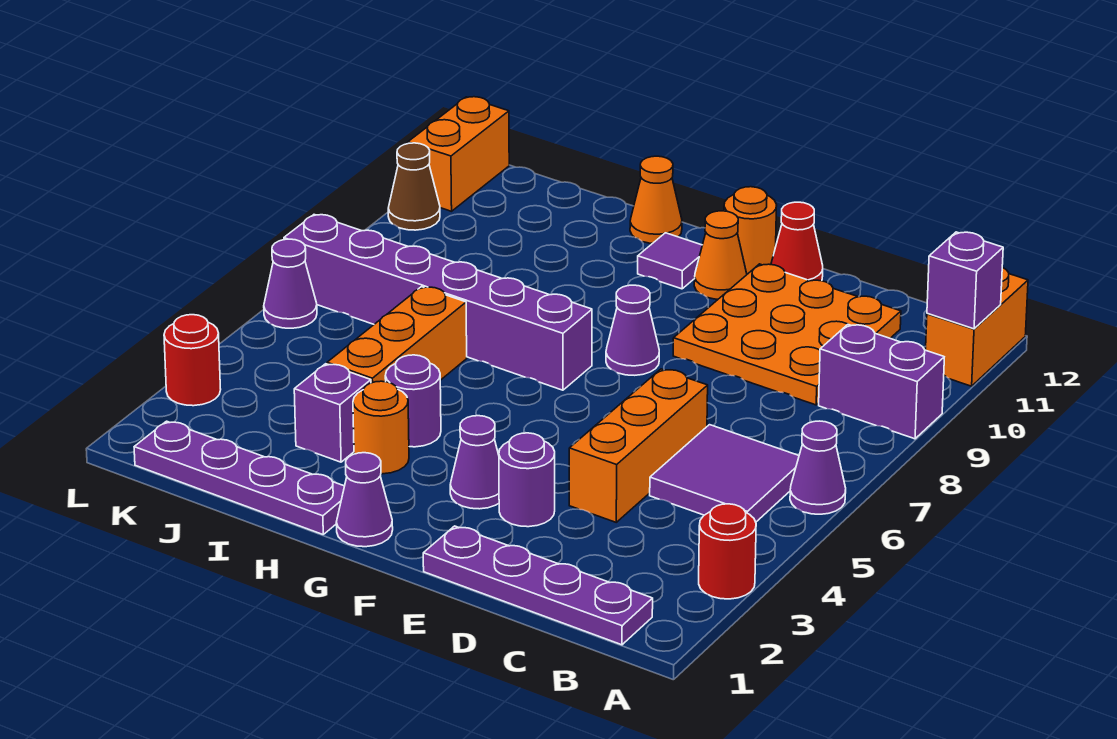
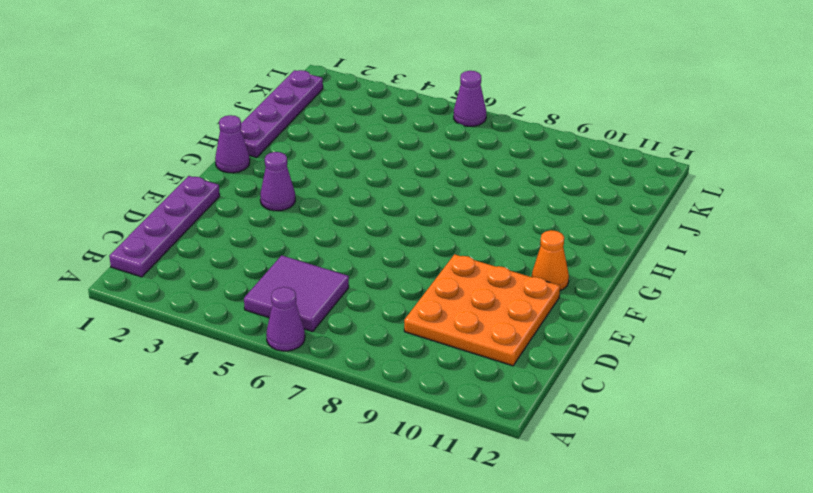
none -> red 1x1 round brick [699,504,756,599]
none -> purple 1x2 brick [819,325,944,439]
none -> orange 1x2 brick [926,267,1028,386]

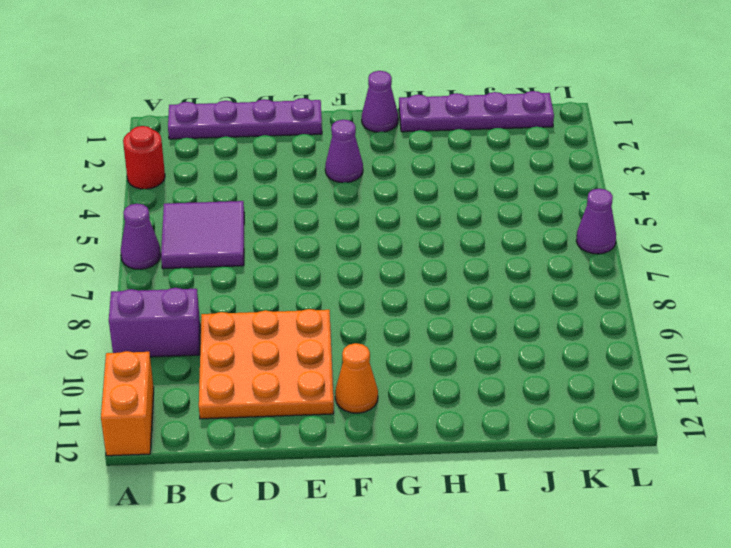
none -> orange 1x3 brick [569,369,708,522]
none -> purple 1x1 round brick [499,433,555,527]
none -> red 1x1 cone [771,202,823,281]

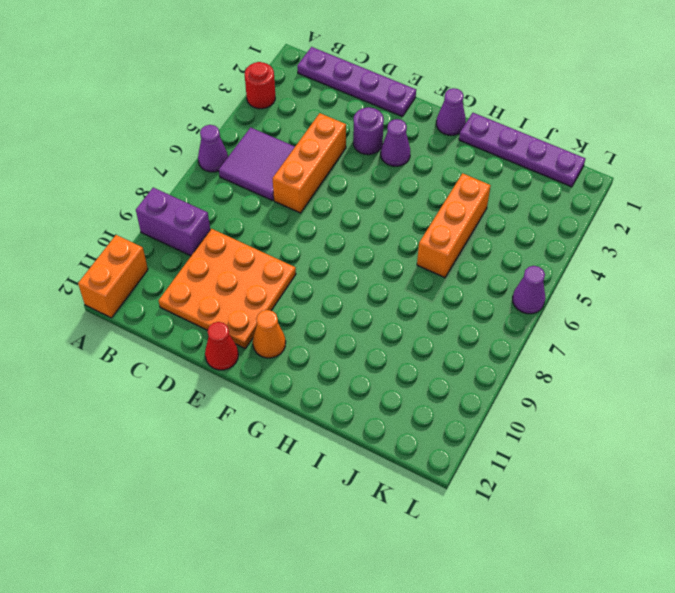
none -> purple 1x1 cone [606,285,659,375]
none -> orange 1x1 round brick [724,187,777,274]
none -> purple 1x6 brick [284,215,592,390]

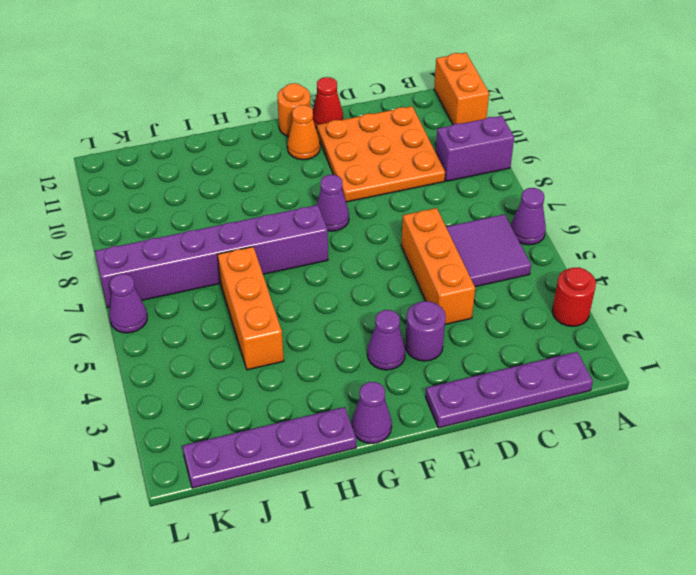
none -> purple 1x1 tile [638,233,702,289]
none -> orange 1x1 round brick [353,381,409,474]
none -> purple 1x1 round brick [385,355,441,447]

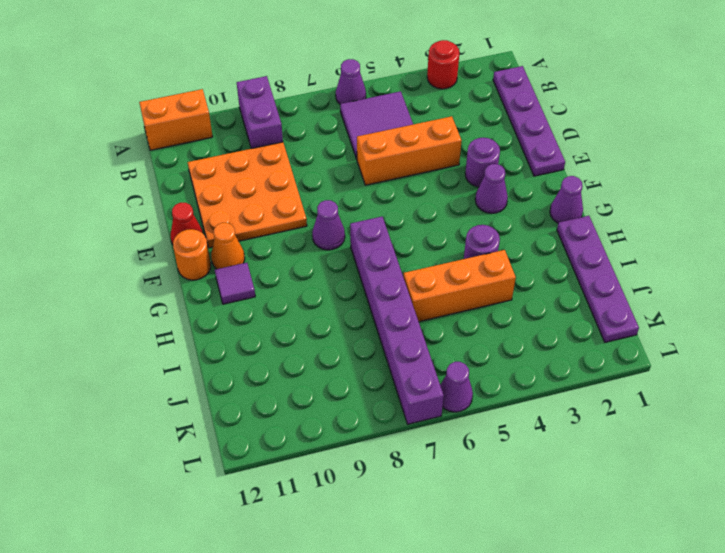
none -> orange 1x1 round brick [353,381,409,474]
none -> orange 1x1 cone [630,156,682,243]
none -> purple 1x1 brick [294,364,371,462]

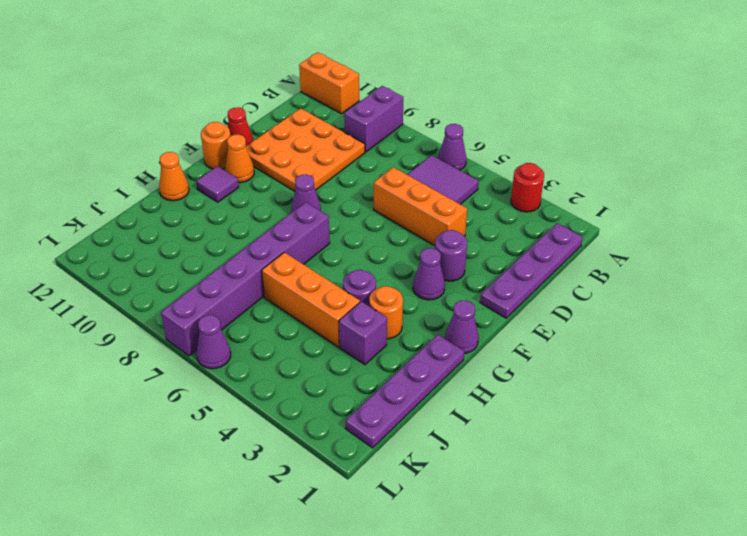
none -> red 1x1 round brick [164,315,221,406]
none -> brown 1x1 cone [388,143,440,230]
none -> orange 1x2 brick [408,97,509,211]

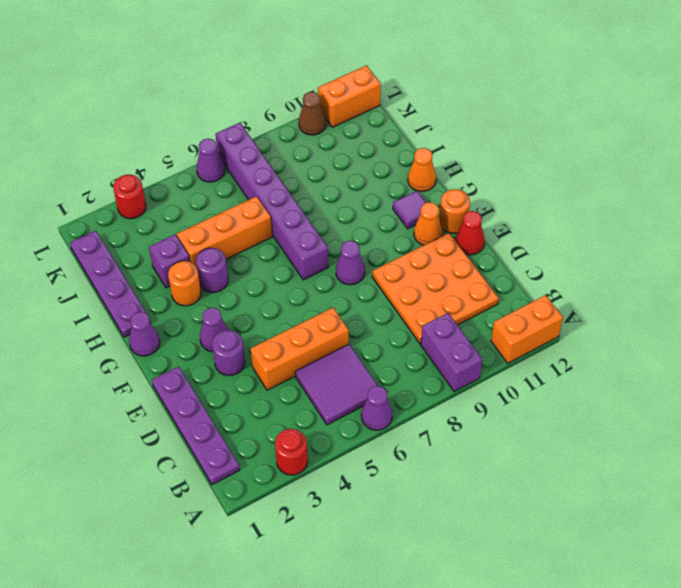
none -> purple 1x1 brick [927,232,1003,329]

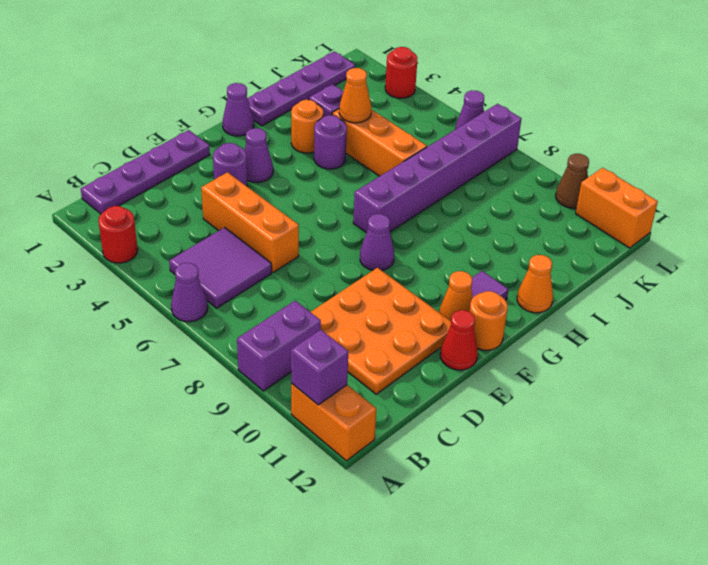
orange 1x1 cone [339,68,371,123] -> none

